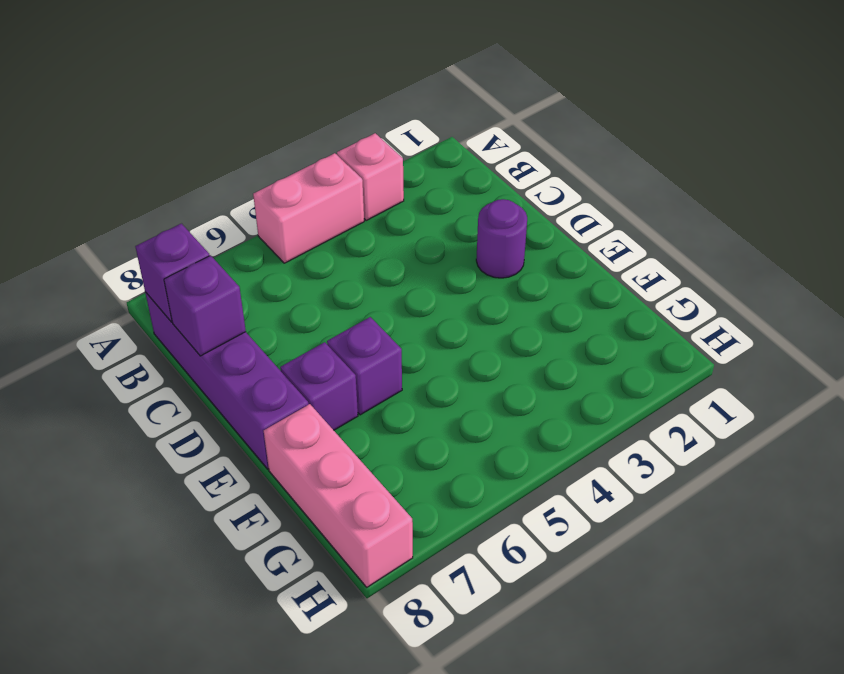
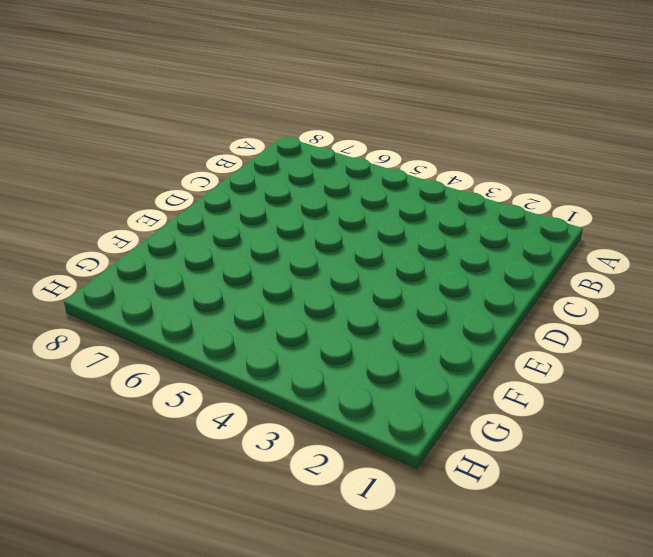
none -> pink 1x1 brick [337,133,404,221]
none -> pink 1x2 brick [253,153,364,263]

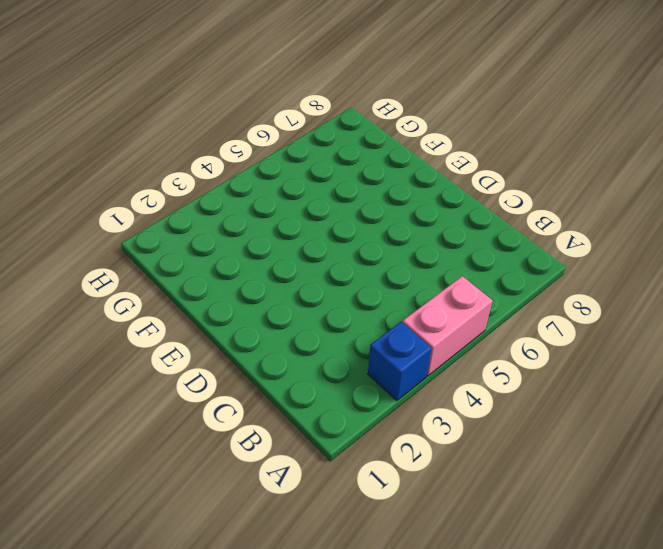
blue 1x1 brick [368,322,432,401] -> pink 1x1 brick [337,133,404,221]
none -> purple 1x4 brick [145,292,309,469]
none -> purple 1x1 round brick [476,199,527,278]

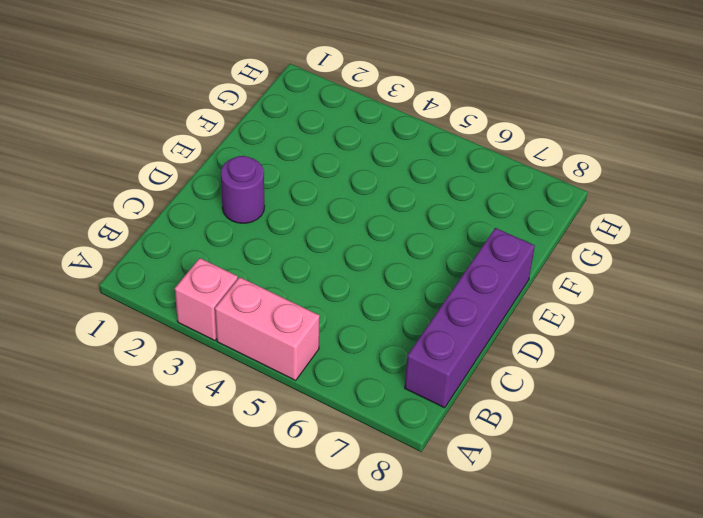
none -> purple 1x1 brick [327,317,402,415]
none -> purple 1x1 brick [280,342,358,430]

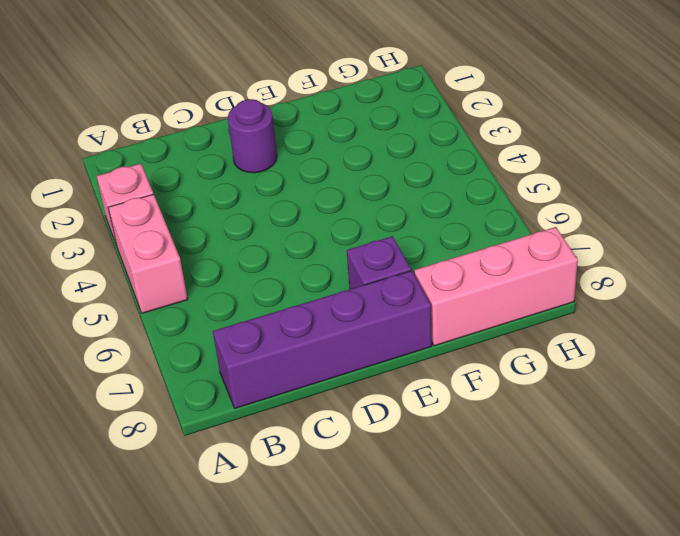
none -> purple 1x1 brick [327,317,402,415]
none -> purple 1x1 brick [135,224,209,322]

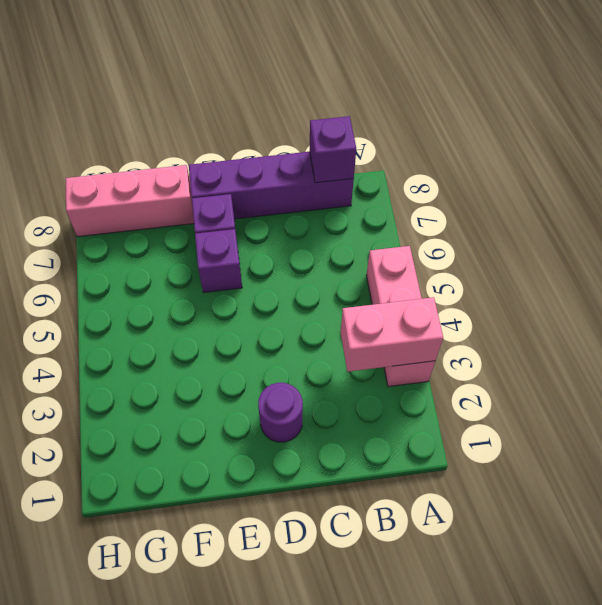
pink 1x2 brick [341,297,443,372] -> none
none -> purple 1x1 brick [164,255,246,356]

